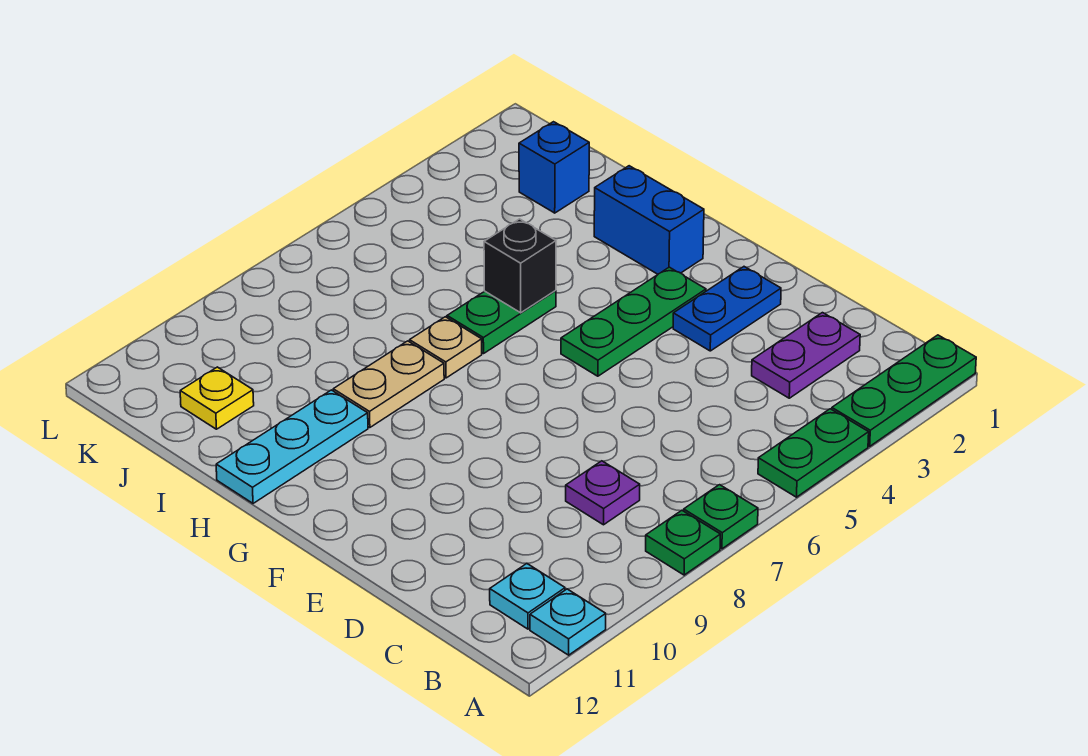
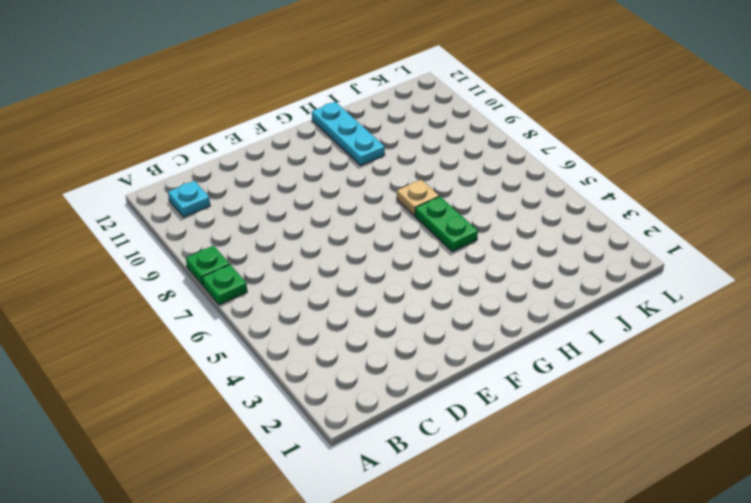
none -> green 1x3 plate [832,335,976,446]
none -> green 1x2 plate [758,409,869,497]
none -> cyan 1x1 plate [530,589,606,655]

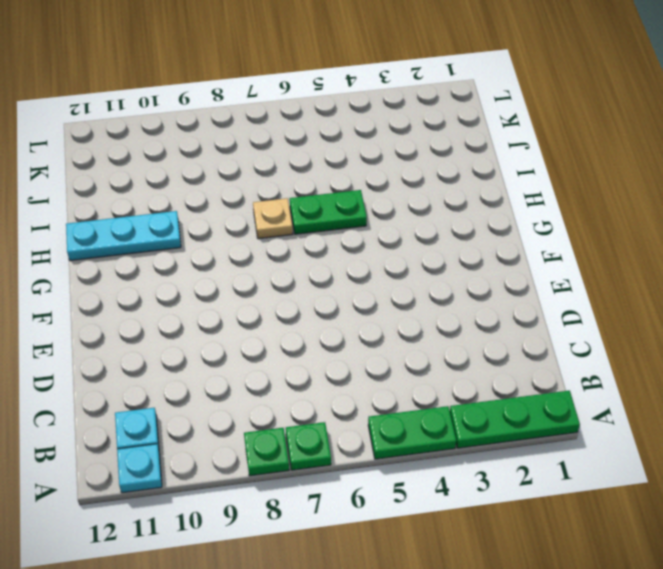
none -> purple 1x2 plate [752,313,860,398]
none -> purple 1x1 plate [566,461,640,525]
none -> blue 1x2 plate [673,267,781,351]

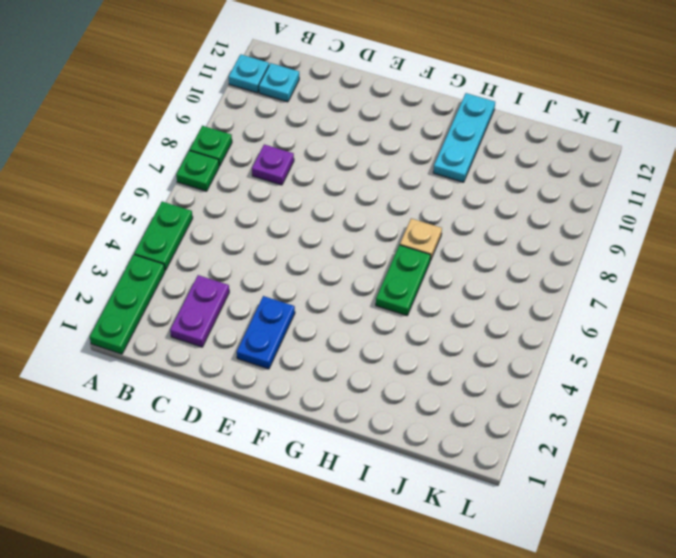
none -> green 1x3 plate [561,267,706,376]
none -> blue 1x2 brick [594,166,704,274]
none -> tan 1x2 plate [333,341,444,428]

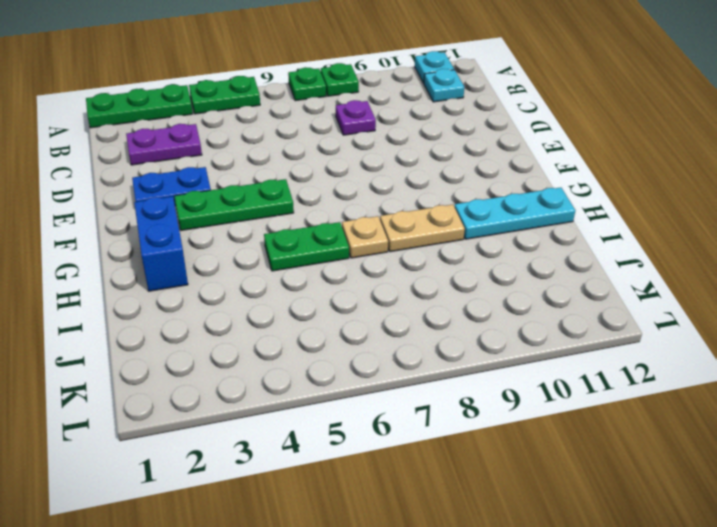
none -> blue 1x1 brick [519,122,589,213]
none -> yellow 1x1 plate [180,367,254,429]
none -> black 1x1 brick [484,219,556,313]

